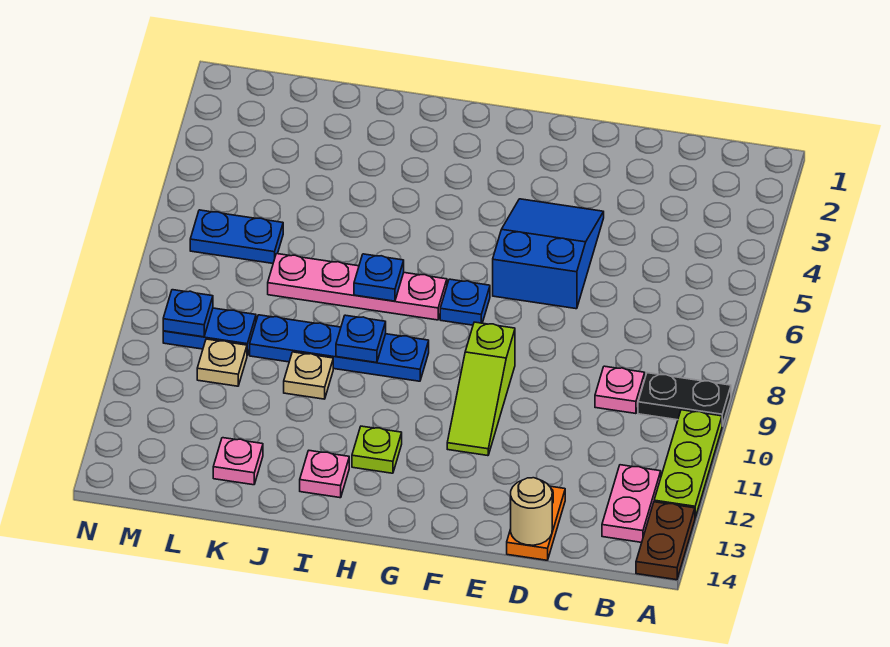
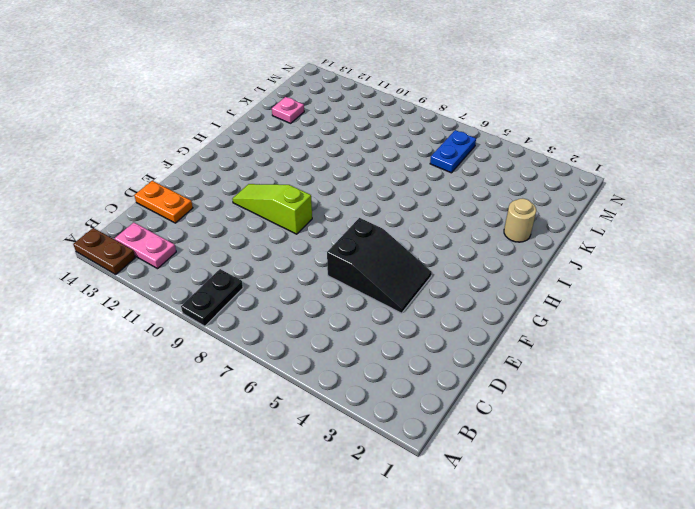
black 2x3 slope [327,218,432,313] -> blue 2x3 slope [493,199,604,309]
tan 1x1 round brick [504,198,536,242] -> tan 1x1 round brick moved to [511,478,552,545]
none -> lime 1x3 plate [654,410,722,517]
none -> pink 1x1 plate [595,366,645,414]
none -> blue 1x1 plate [440,279,490,325]

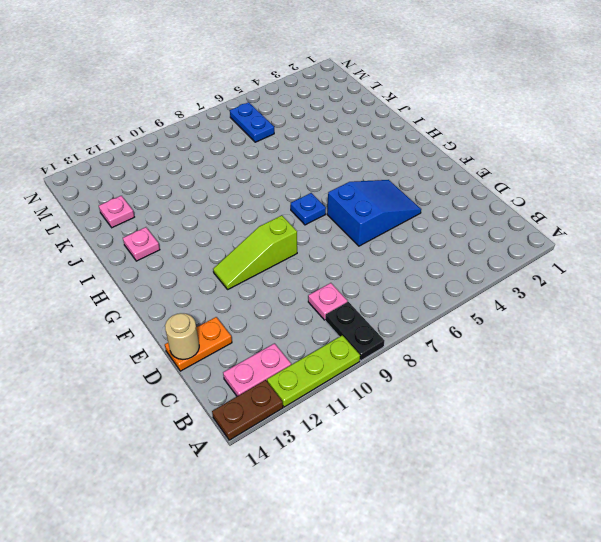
none -> pink 1x4 plate [268,254,447,320]
none -> blue 1x4 plate [250,315,429,381]
none -> lime 1x1 plate [352,426,402,473]

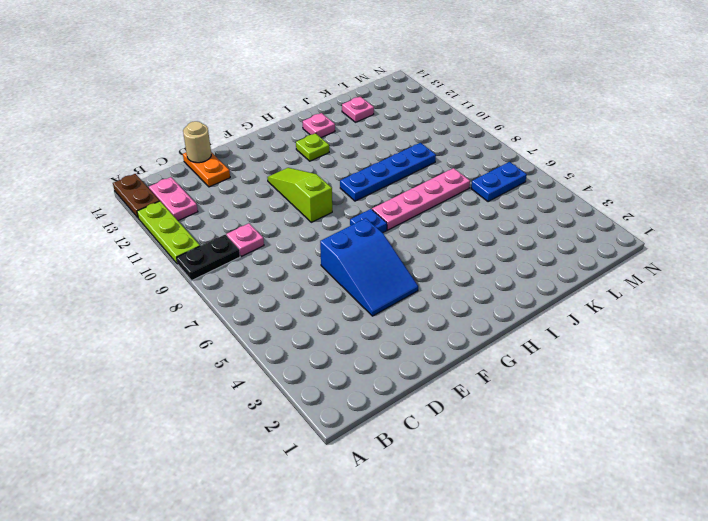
none -> tan 1x1 plate [284,352,333,399]
none -> blue 1x2 plate [163,308,256,355]
none -> tan 1x1 plate [197,339,247,386]

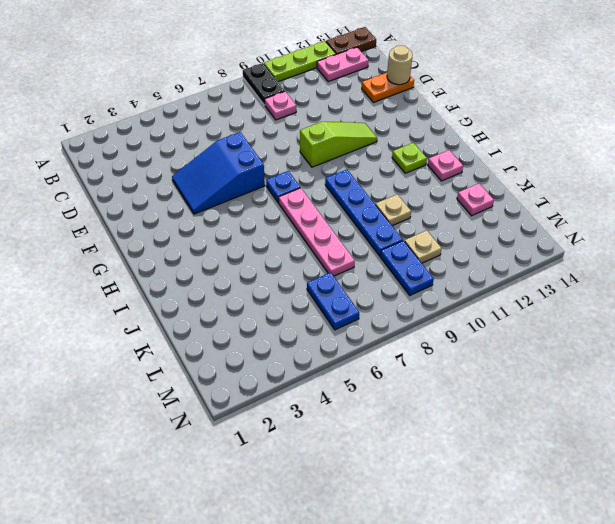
none -> blue 1x1 plate [354,254,404,301]
none -> blue 1x1 plate [336,315,386,363]
none -> blue 1x1 plate [163,290,213,337]

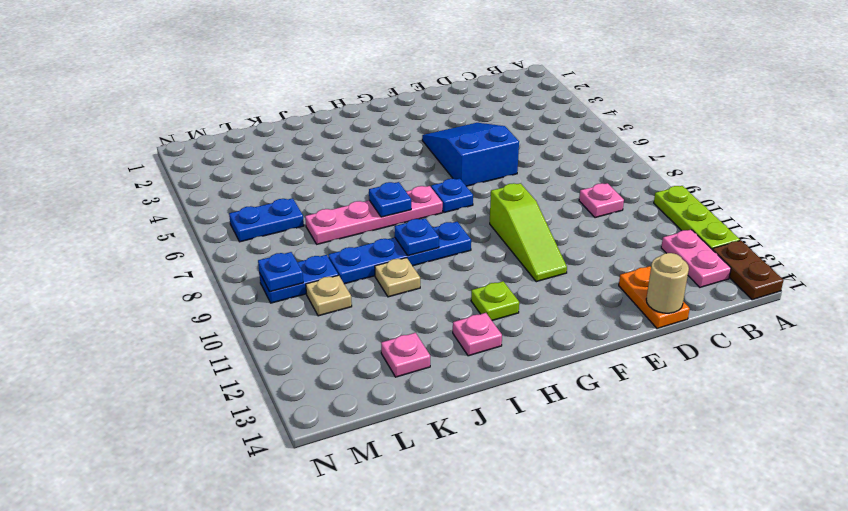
none -> black 1x2 plate [638,373,731,426]

